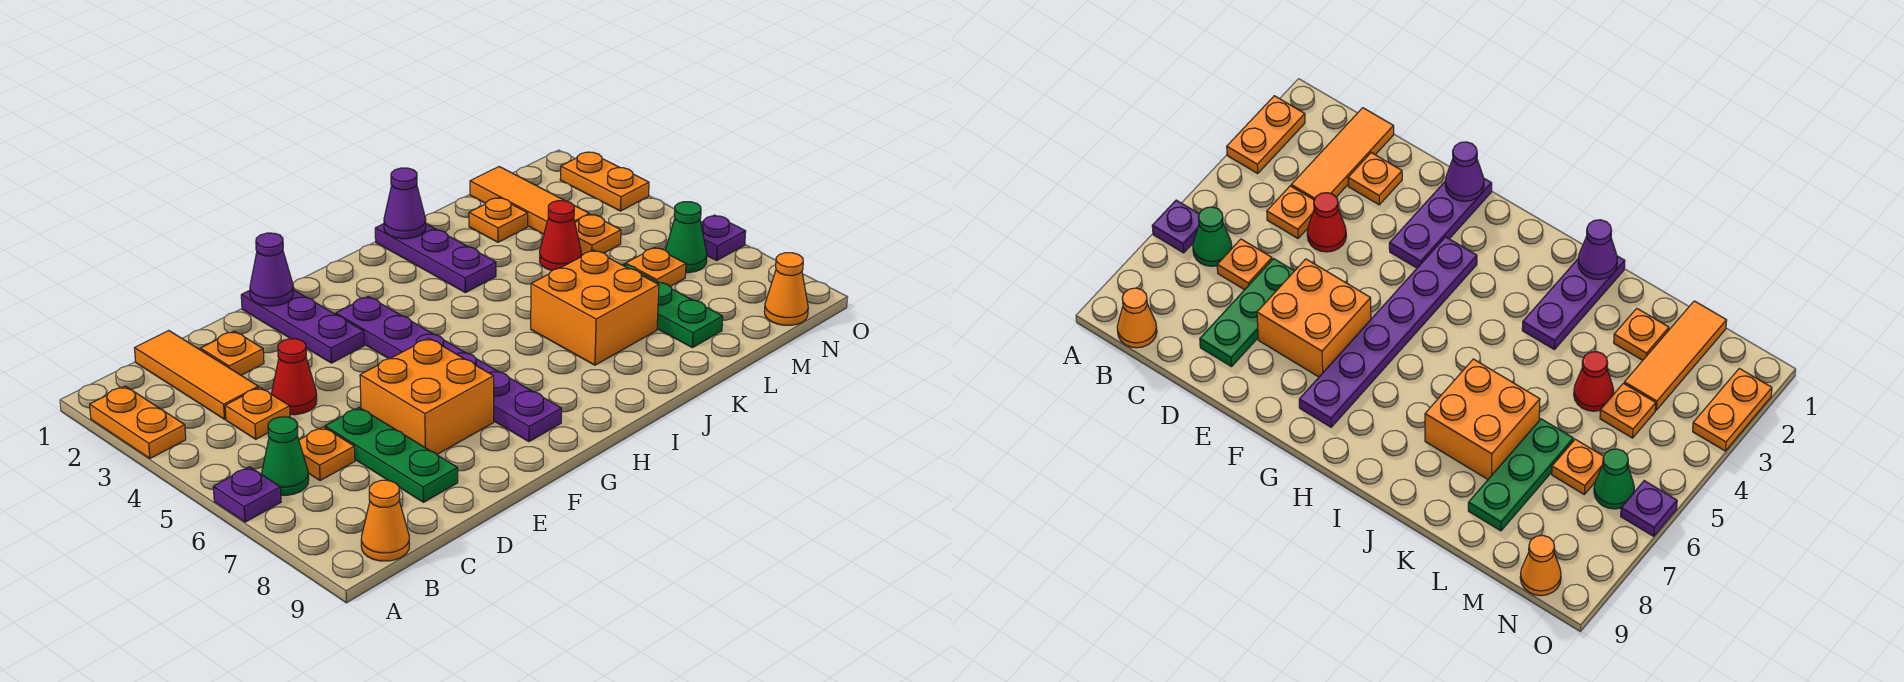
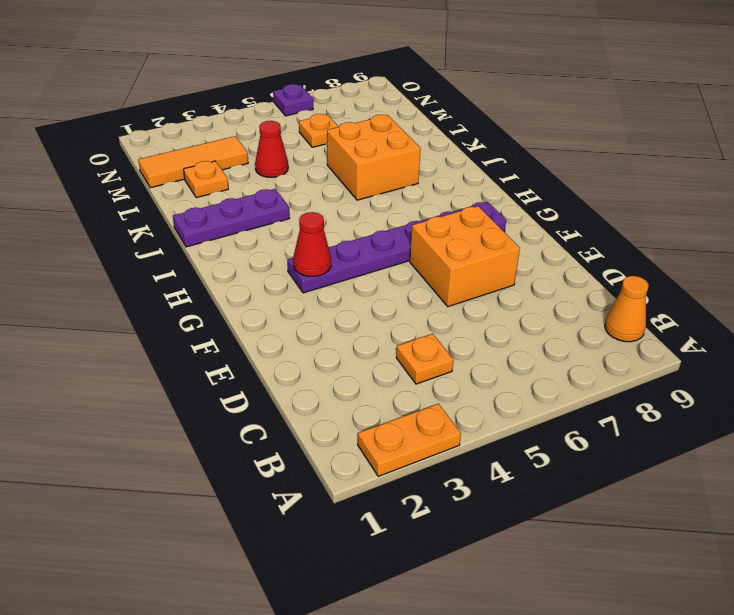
red 1x1 cone [293,212,331,276] -> red 1x1 cone moved to [272,339,317,415]
none -> purple 1x1 plate [213,467,281,522]
none -> green 1x1 cone [262,417,309,495]
none -> orange 1x3 tile [135,331,258,419]

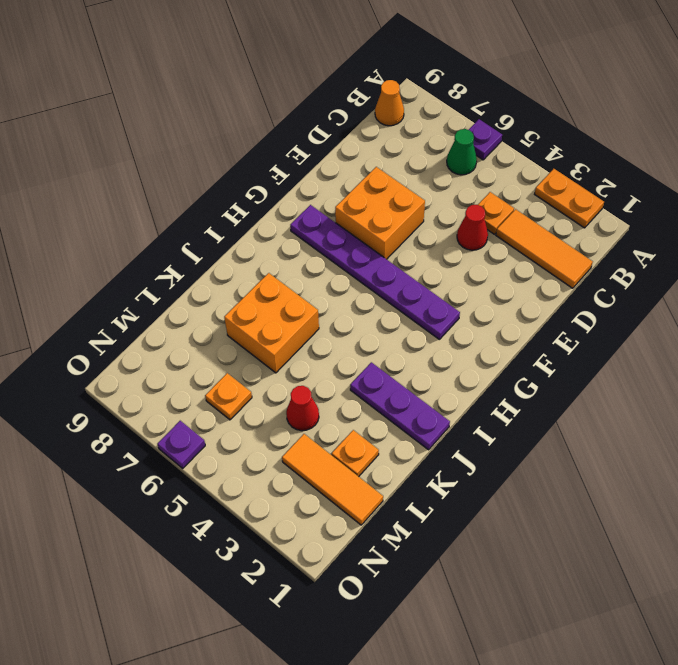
none -> orange 1x1 plate [299,427,355,481]
none -> orange 1x1 plate [200,331,264,375]
none -> green 1x3 plate [325,407,458,502]

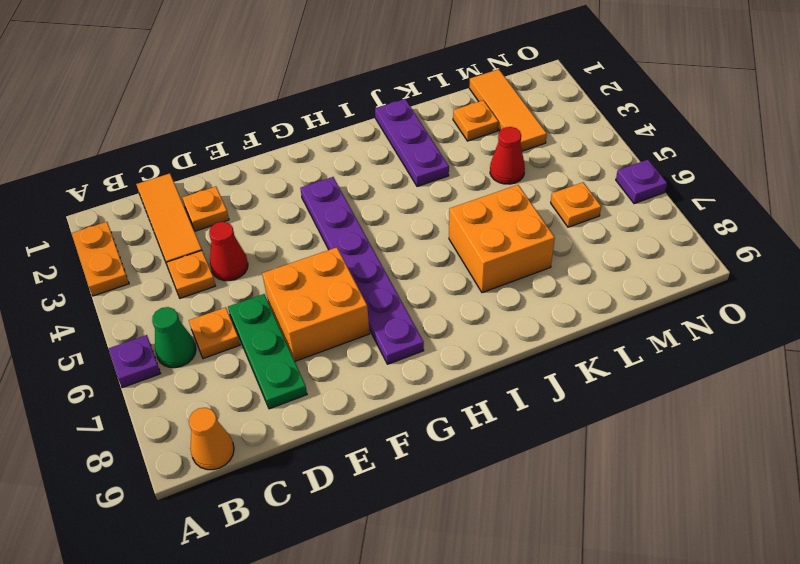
none -> purple 1x3 plate [241,290,364,363]
none -> green 1x3 plate [623,264,723,348]
none -> orange 1x1 plate [575,214,621,255]

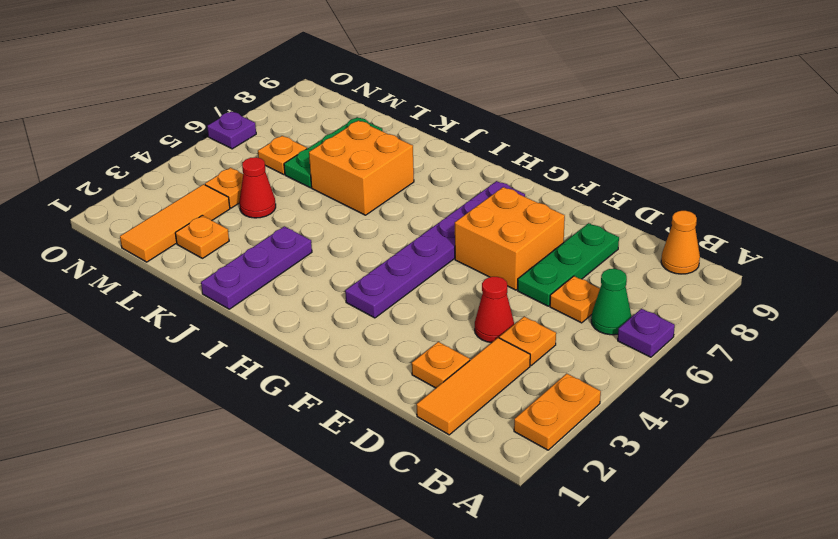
none -> purple 1x3 plate [241,290,364,363]
none -> green 1x1 cone [666,202,707,273]
none -> orange 1x1 cone [765,253,808,325]

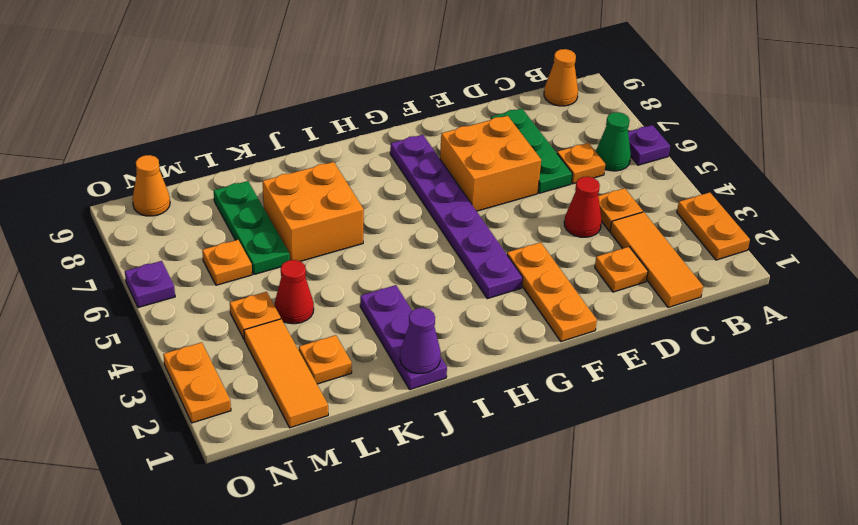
orange 1x3 plate [507,242,597,342] -> purple 1x3 plate [241,290,364,363]
none -> green 1x1 cone [666,202,707,273]
none -> purple 1x1 cone [250,233,293,306]

